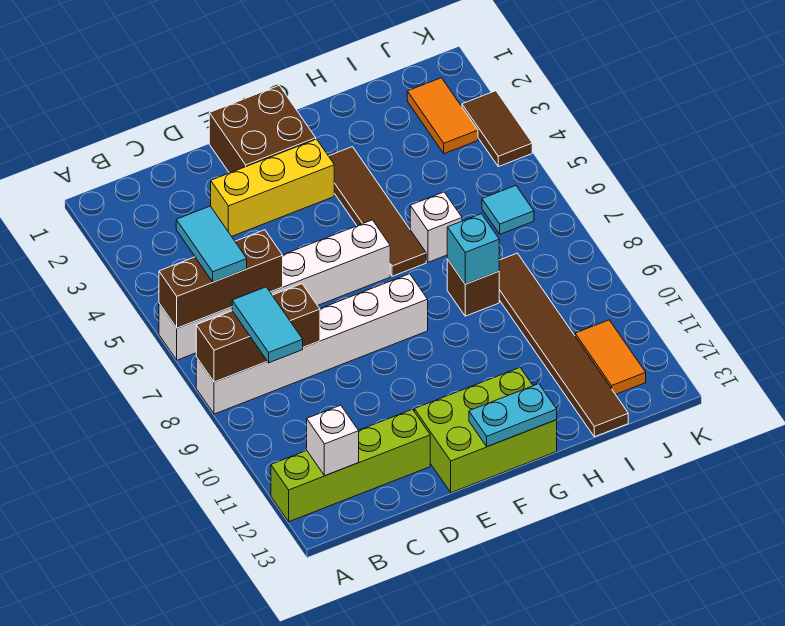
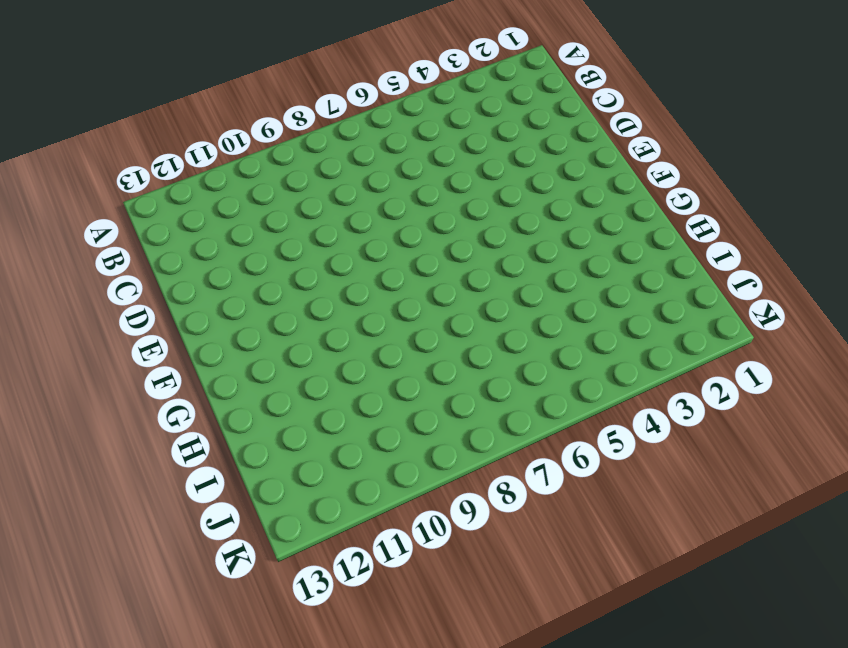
none -> white 1x6 brick [159,220,390,360]
none -> white 1x6 brick [196,274,428,414]
none -> lime 1x4 brick [271,409,430,522]

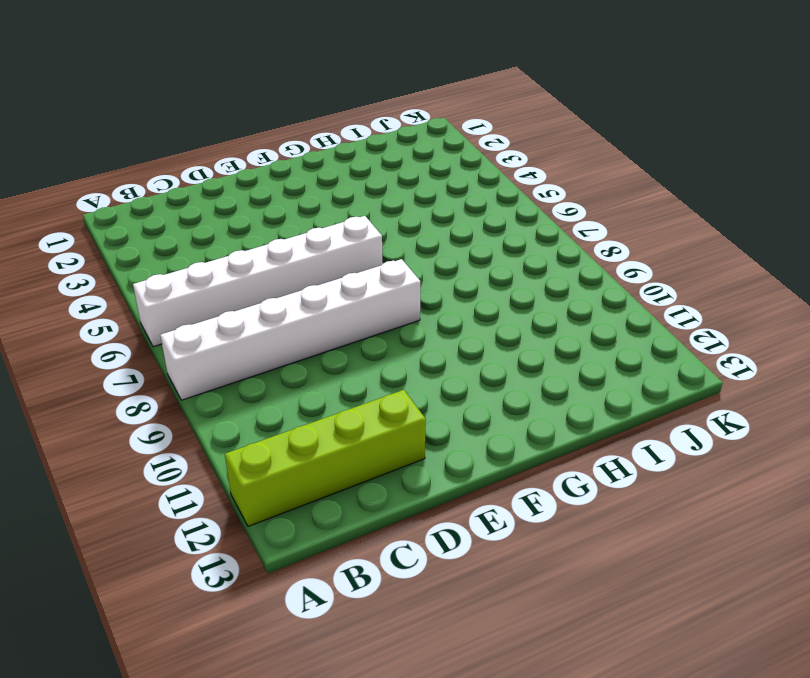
none -> yellow 1x3 brick [211,139,334,236]
none -> brown 2x2 brick [209,86,316,173]
none -> lime 2x3 brick [414,368,557,493]

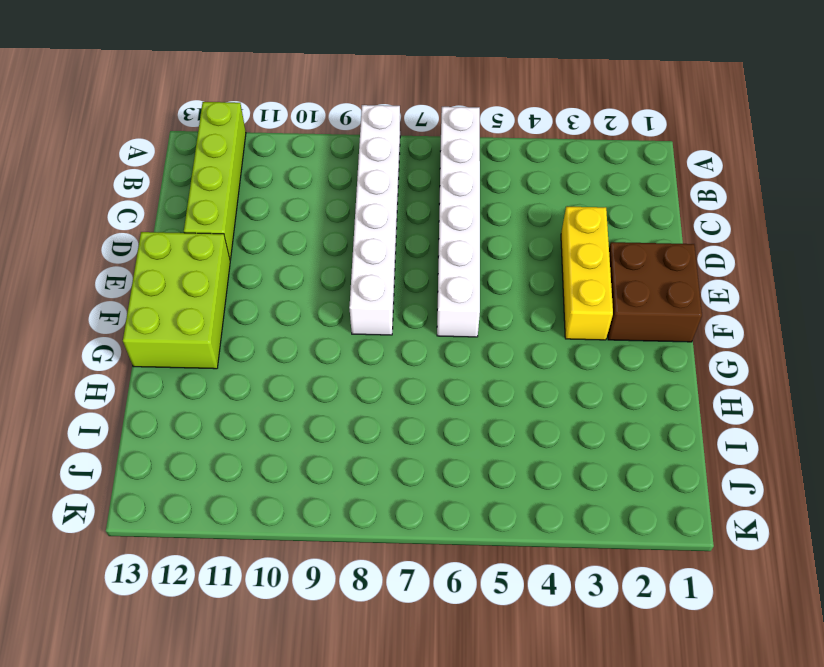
none -> brown 1x4 tile [329,147,426,276]
none -> white 1x1 brick [410,192,462,262]
none -> brown 1x1 brick [447,259,499,316]

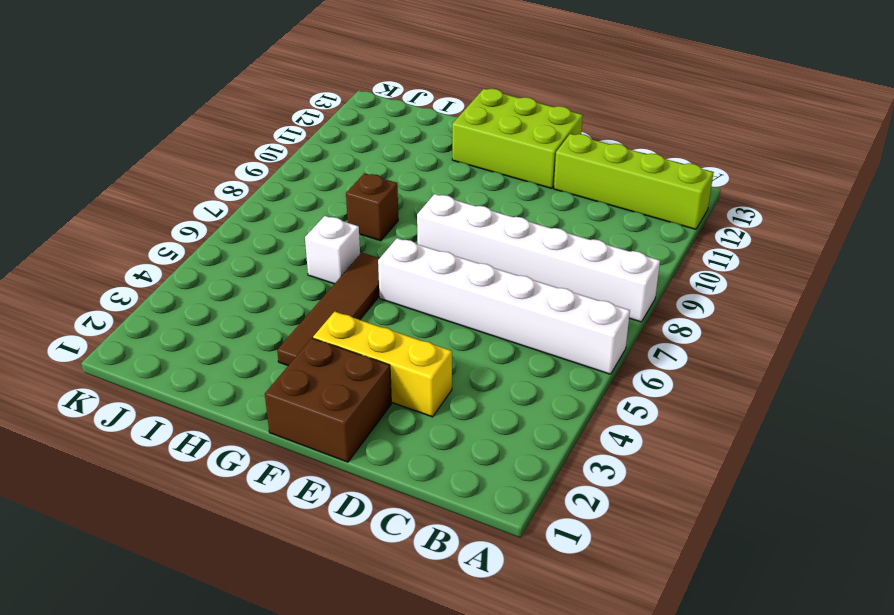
none -> brown 1x6 tile [499,253,628,437]
none -> orange 1x2 tile [407,78,478,154]
none -> cyan 1x1 tile [482,186,534,234]

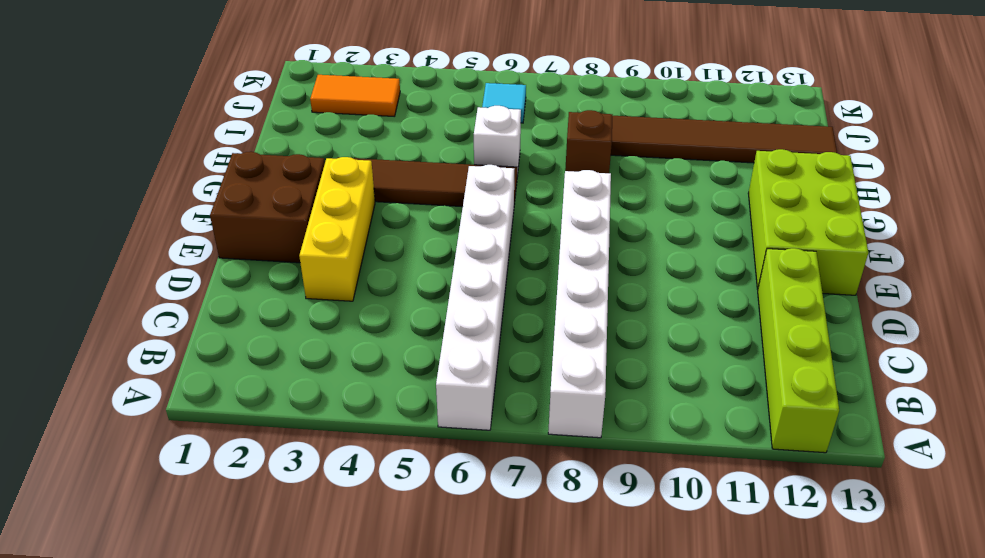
none -> orange 1x2 tile [575,320,646,394]
none -> brown 1x2 tile [462,91,532,167]
none -> brown 1x3 brick [159,230,283,328]

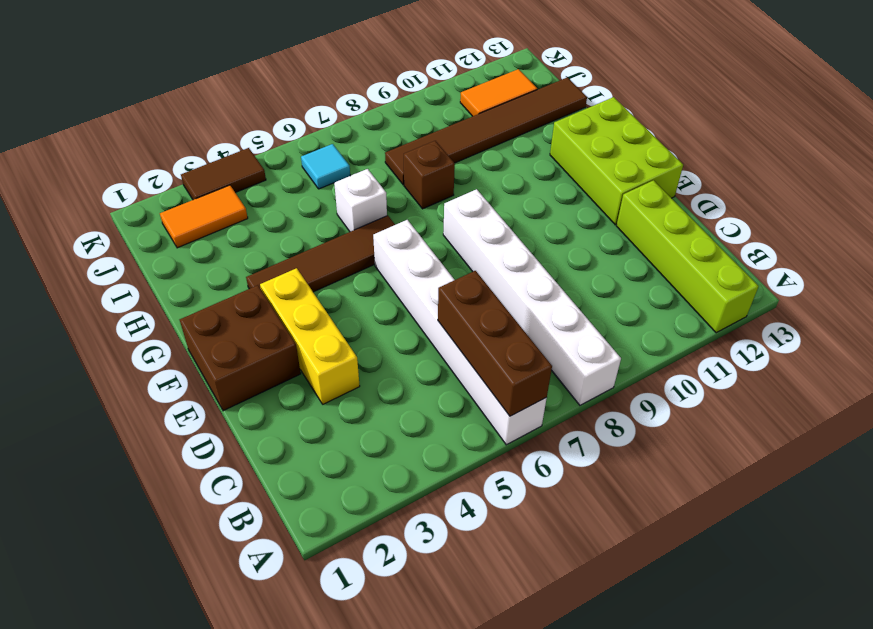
none -> brown 1x3 brick [196,284,320,382]
none -> white 1x1 brick [307,405,359,476]
none -> cyan 1x2 plate [469,384,557,447]

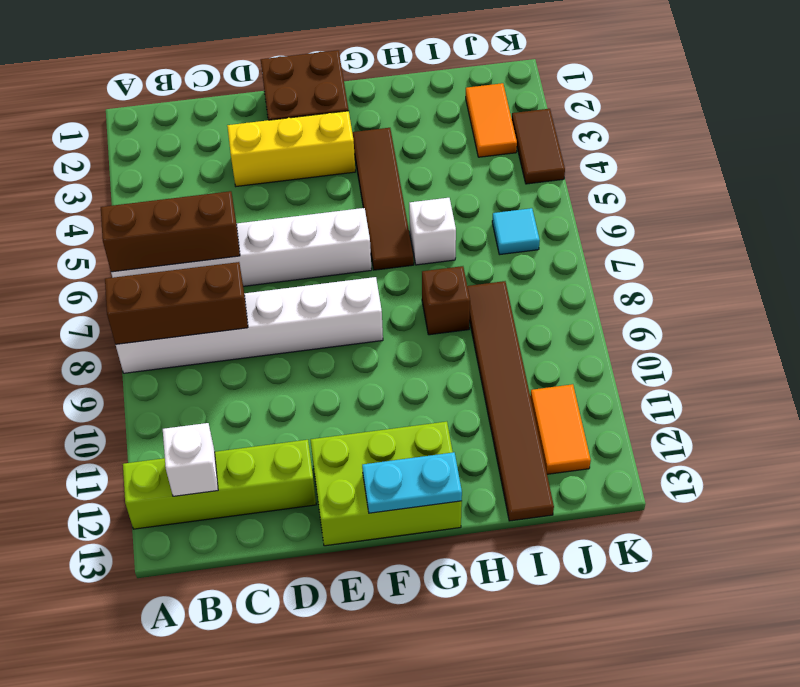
none -> cyan 1x1 brick [447,214,499,284]
none -> cyan 1x2 tile [176,206,247,282]
none -> cyan 1x2 tile [232,287,303,363]

